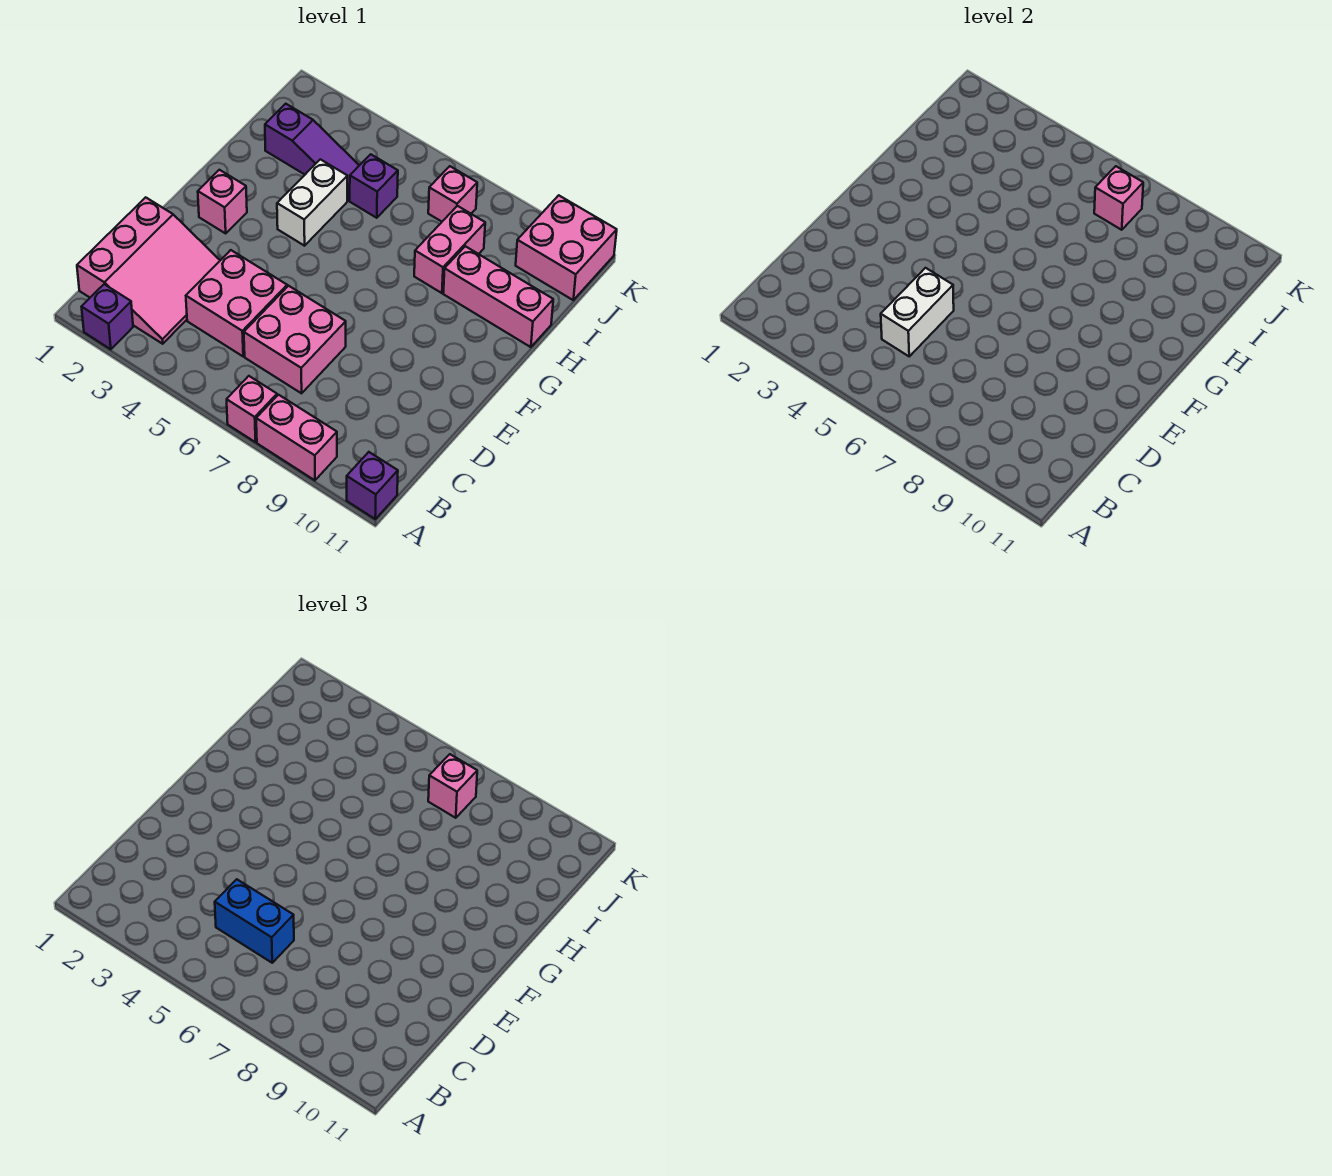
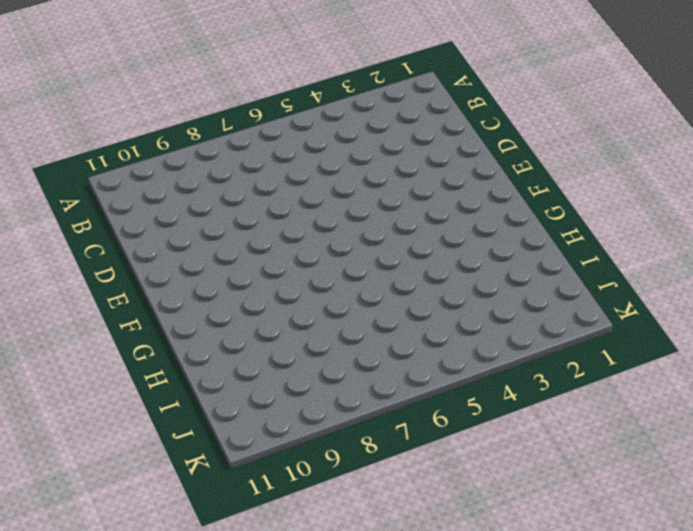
none -> purple 1x1 brick [82,284,133,349]
none -> pink 1x1 brick [227,376,277,442]
none -> pink 1x2 brick [256,395,337,480]

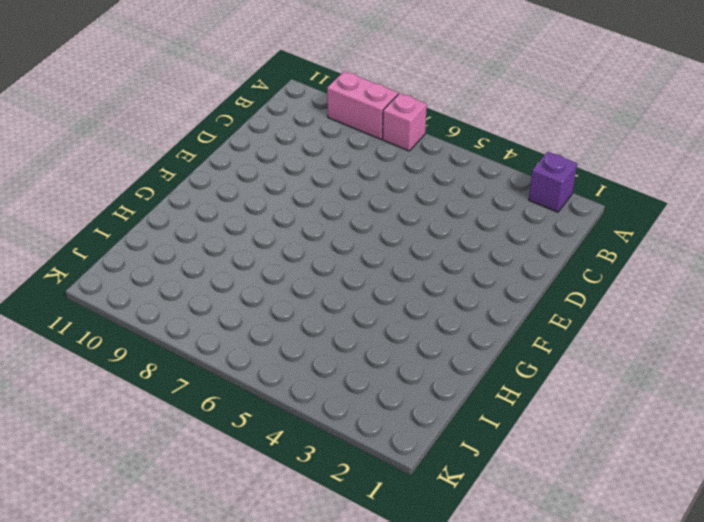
none -> purple 1x1 brick [347,452,398,519]
none -> pink 3x3 slope [77,197,220,344]
none -> pink 2x2 brick [186,250,287,356]

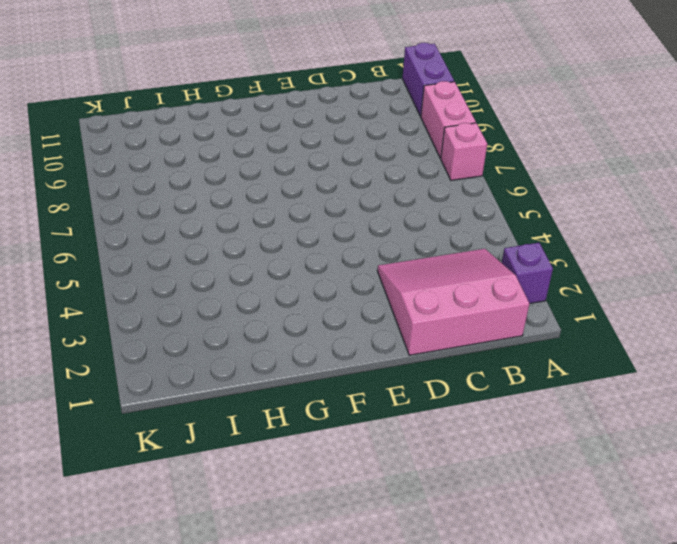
purple 1x2 brick [402,43,454,116] -> purple 1x1 brick [347,452,398,519]
none -> pink 2x2 brick [186,250,287,356]
none -> pink 2x2 brick [244,286,346,393]
none -> pink 1x1 brick [198,170,247,233]

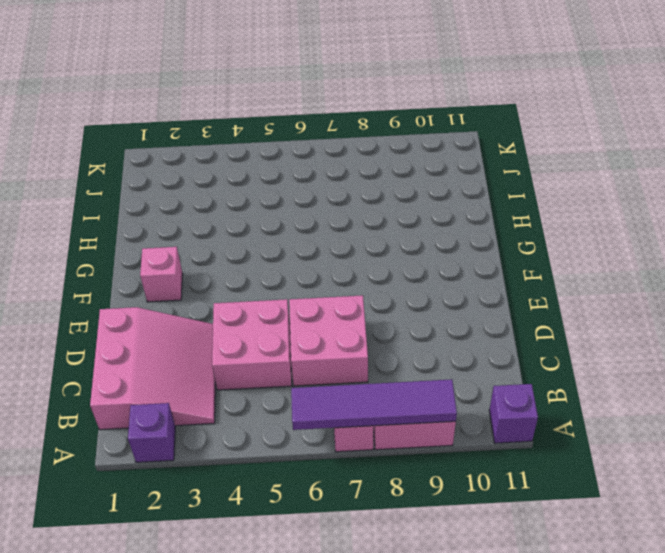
purple 1x4 tile [291,379,457,430] -> none
none -> white 1x2 brick [277,159,347,246]
none -> pink 1x2 brick [414,206,485,293]
none -> pink 1x3 brick [443,246,553,347]

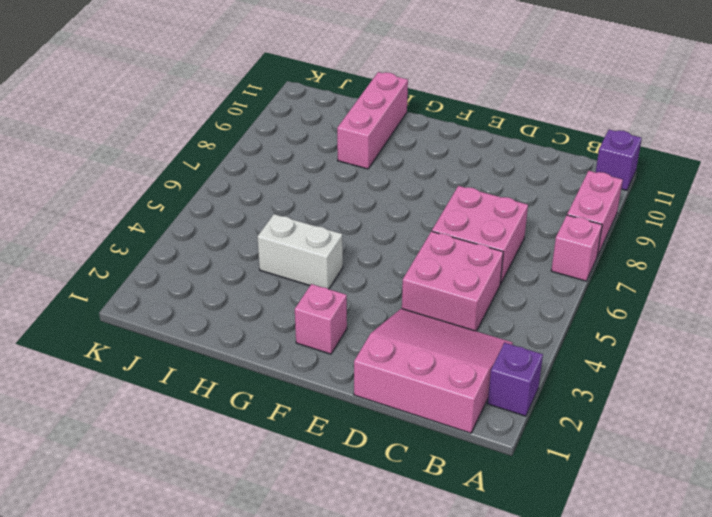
none -> pink 1x2 brick [414,206,485,293]
none -> purple 1x3 slope [265,104,359,200]
none -> purple 1x1 brick [350,154,398,218]

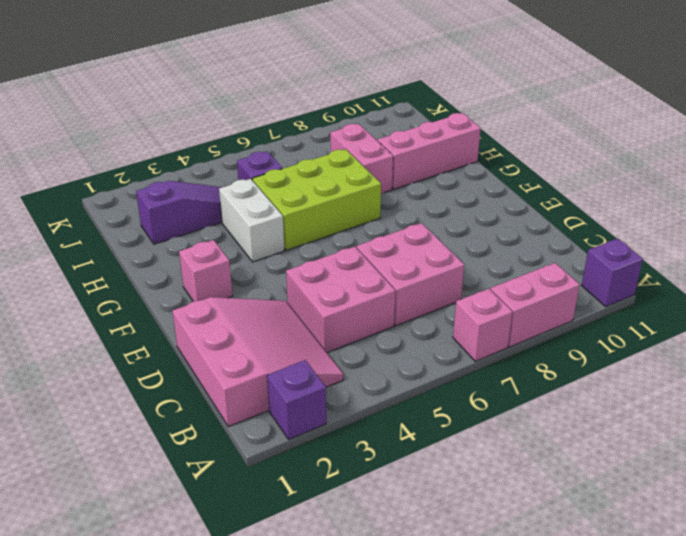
lime 2x3 brick [252,149,381,250] -> none
none -> pink 1x1 brick [428,166,477,222]
none -> pink 2x2 brick [516,195,617,300]
none -> white 1x2 brick [881,268,954,356]

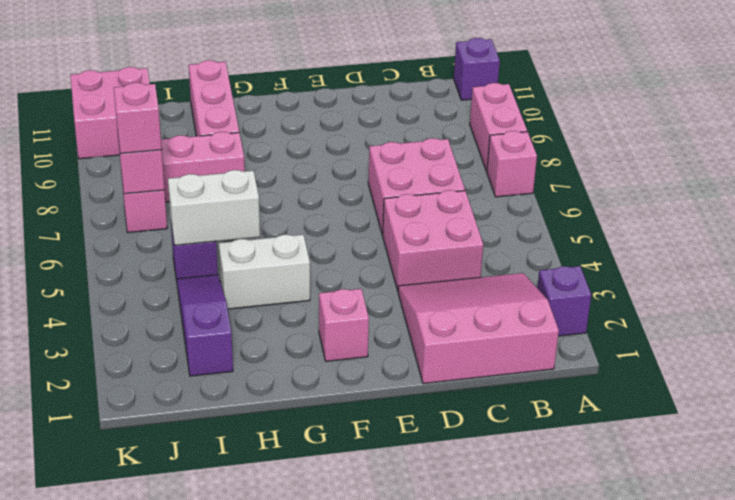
white 1x2 brick [168,170,260,245] -> white 1x2 brick moved to [881,268,954,356]
none -> blue 1x2 brick [215,879,294,963]

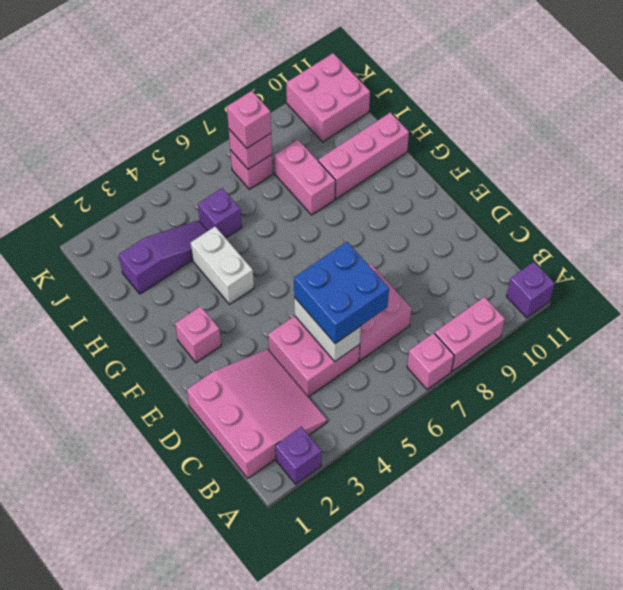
blue 2x2 brick [294,242,389,344] -> blue 1x2 brick [215,879,294,963]

